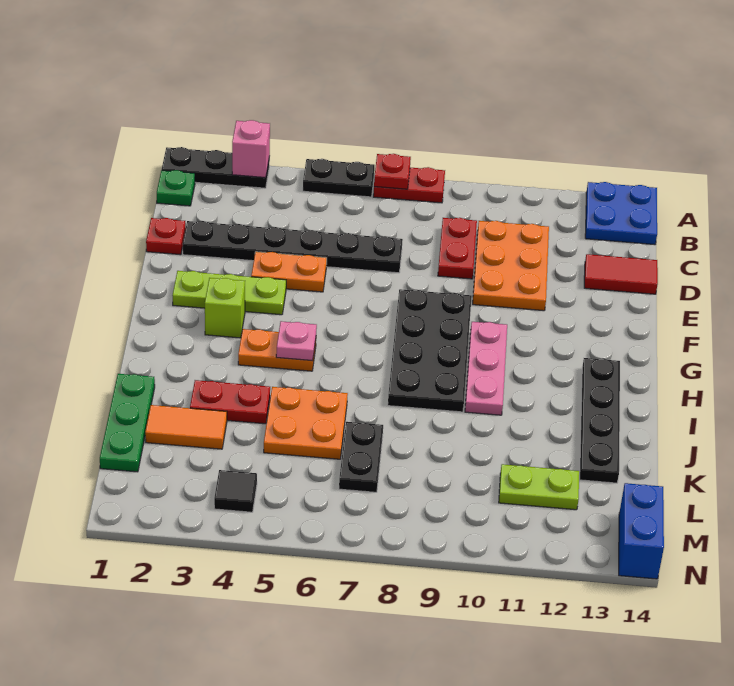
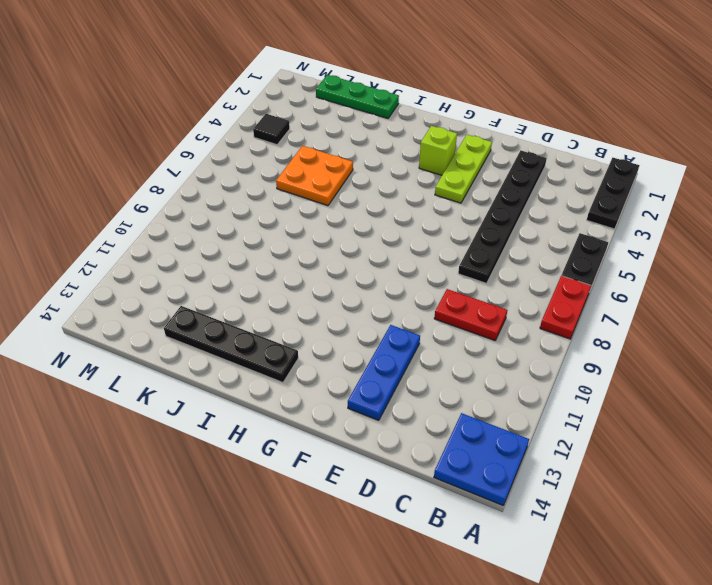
blue 1x3 plate [348,325,420,420] -> orange 2x3 plate [473,221,549,311]
none -> green 1x1 plate [157,170,195,206]
none -> red 1x1 plate [146,218,186,255]
none -> red 1x2 tile [584,254,658,294]

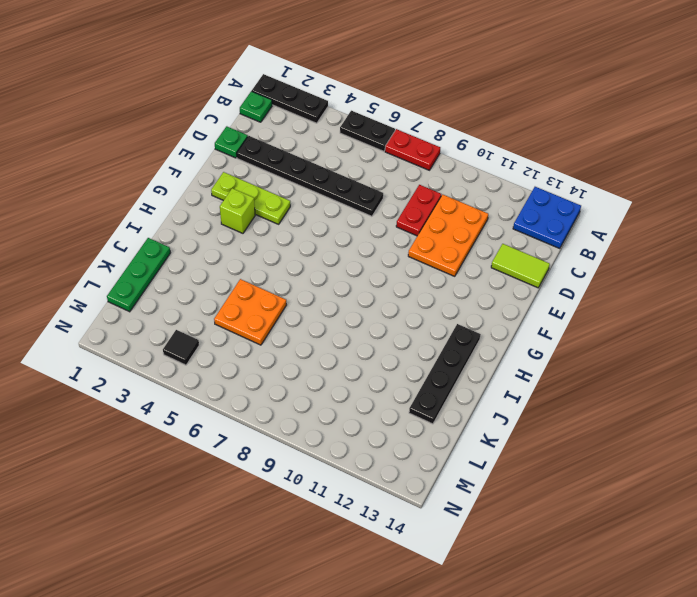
green 1x1 plate [215,126,248,158] -> red 1x1 plate [146,218,186,255]
lime 1x2 tile [491,244,550,288] -> red 1x2 tile [584,254,658,294]
none -> orange 1x2 plate [251,252,327,292]
none -> black 2x4 plate [388,289,472,412]
none -> pink 1x3 plate [465,322,507,415]

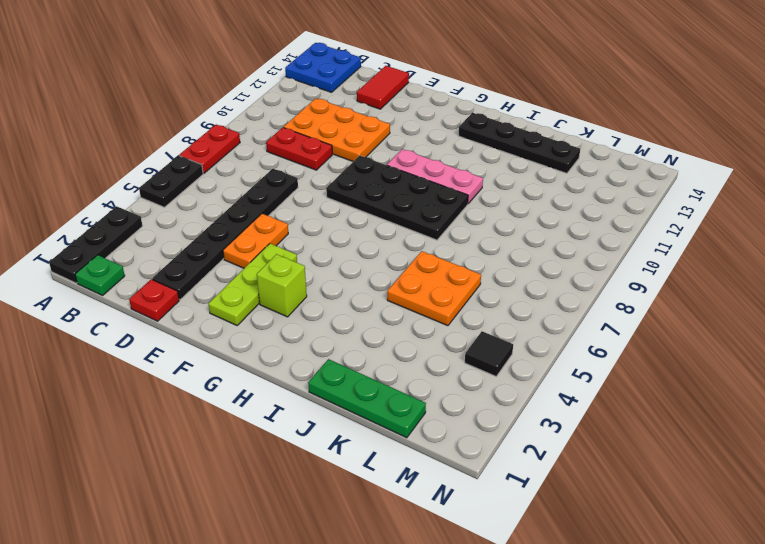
none -> orange 1x2 plate [238,329,316,371]
none -> red 1x2 plate [190,380,270,424]
none -> orange 1x2 tile [145,405,227,449]

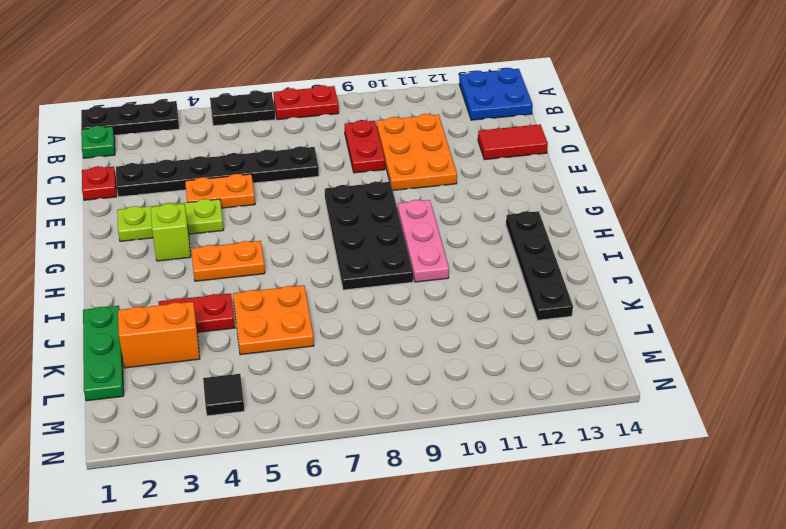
orange 1x2 brick [118,302,200,368] -> orange 1x2 tile [145,405,227,449]
none -> black 1x2 plate [339,422,383,492]
none -> lime 1x2 plate [499,464,579,510]
none -> blue 1x2 brick [619,483,664,579]

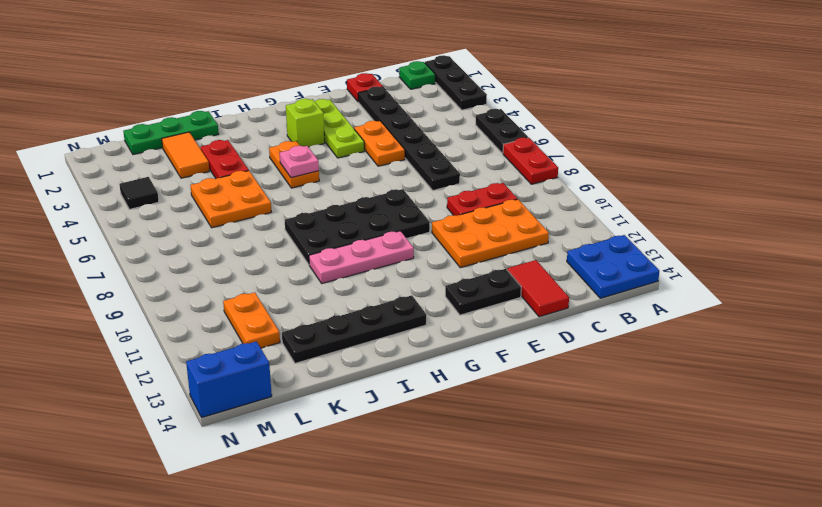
black 1x2 plate [445,269,521,315] -> black 1x2 plate moved to [339,422,383,492]
orange 1x2 plate [223,292,280,348] -> lime 1x2 plate [499,464,579,510]
none -> pink 1x1 brick [232,120,270,178]
none -> red 1x1 plate [374,154,411,189]

